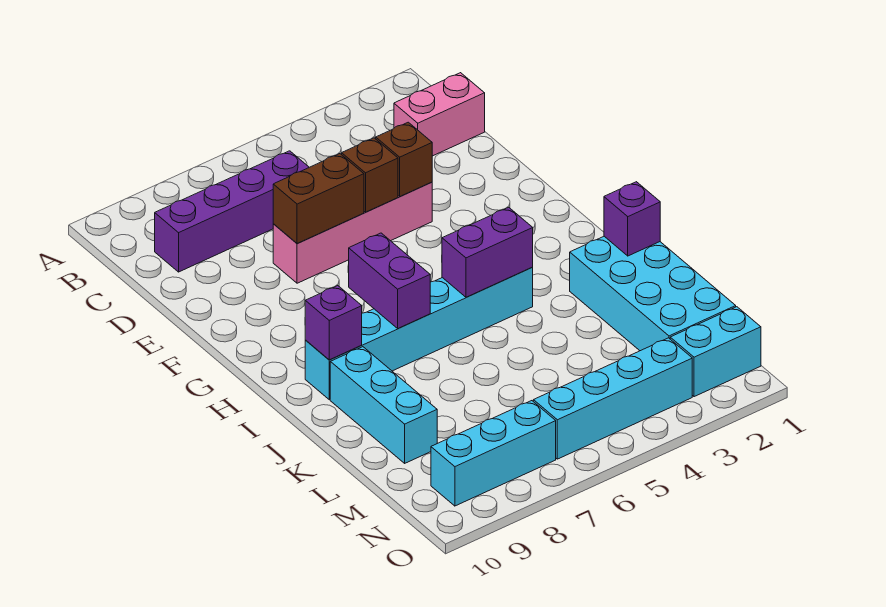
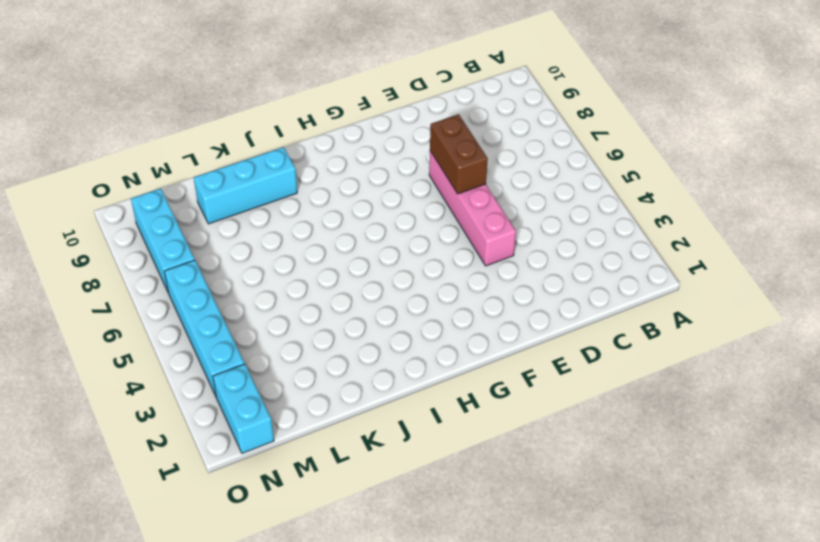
none -> pink 1x2 brick [394,73,485,156]
none -> purple 1x4 brick [155,151,309,272]
none -> cyan 1x6 brick [305,268,533,400]

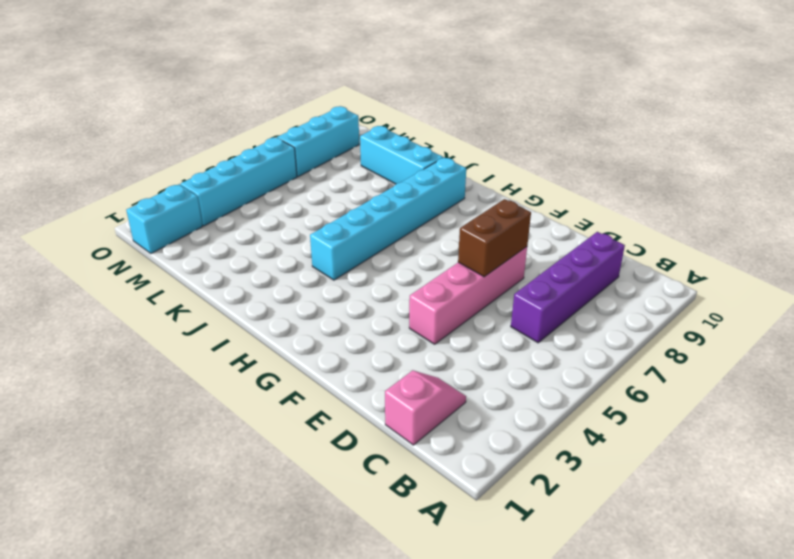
pink 1x2 slope [385,371,466,445] -> pink 1x2 brick [394,73,485,156]
none -> cyan 2x4 brick [570,236,736,351]
none -> brown 1x1 brick [376,122,432,197]
none -> brown 1x1 brick [341,138,398,212]

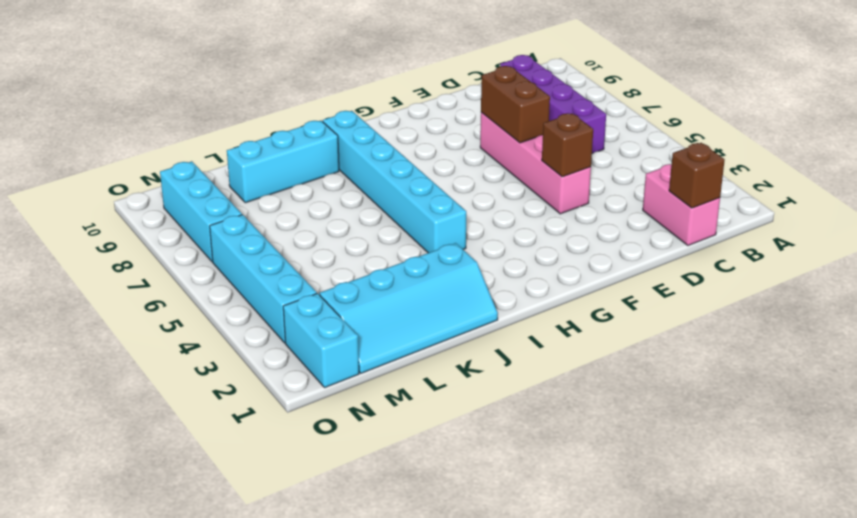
brown 1x1 brick [669,143,725,208] -> brown 1x1 brick moved to [341,138,398,212]
cyan 2x4 slope [319,243,498,373] -> cyan 2x4 brick [570,236,736,351]
none -> purple 1x2 brick [349,233,430,329]
none -> purple 1x2 brick [442,207,533,297]
none -> purple 1x1 brick [305,286,362,360]

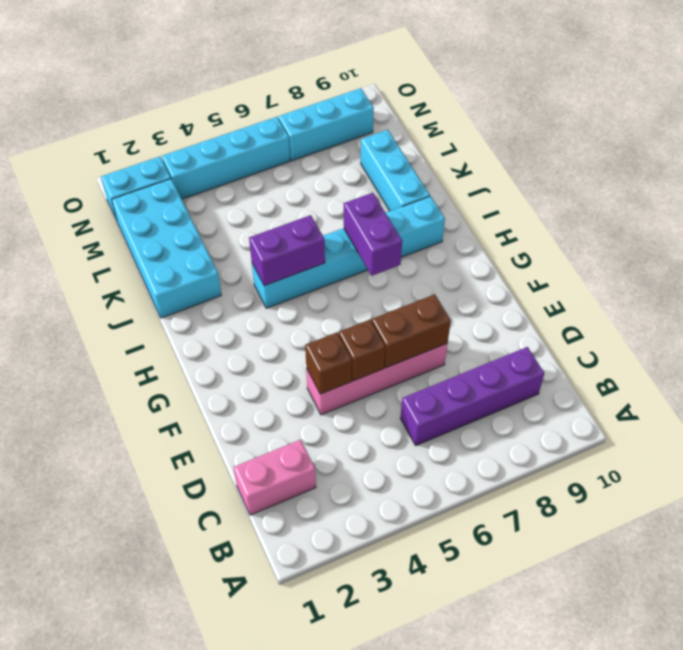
none -> purple 1x1 brick [305,286,362,360]
none -> purple 1x1 brick [604,182,660,256]

